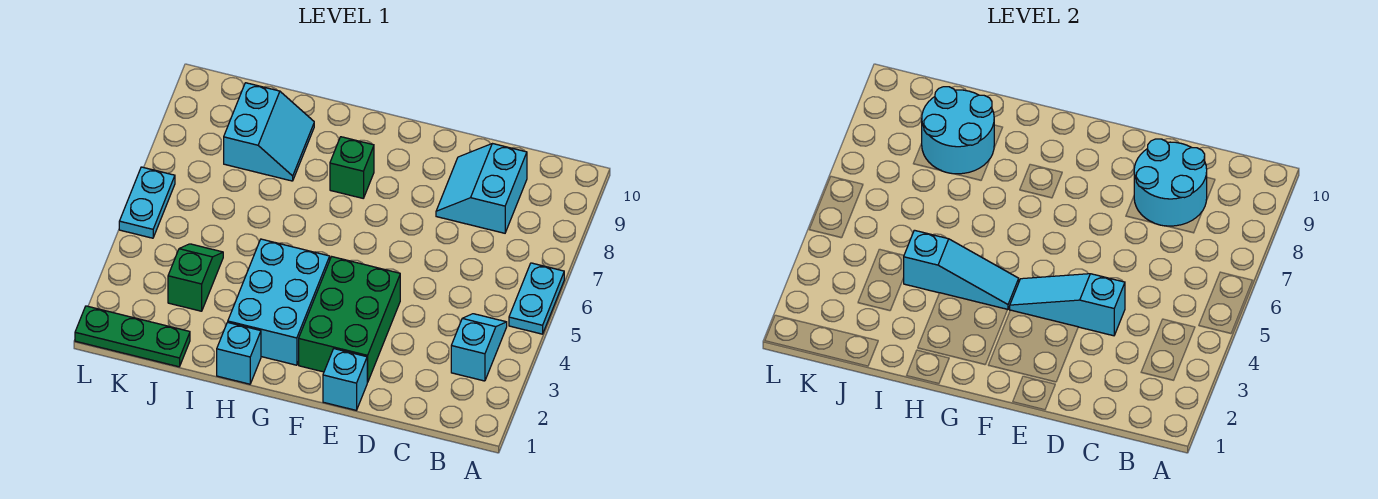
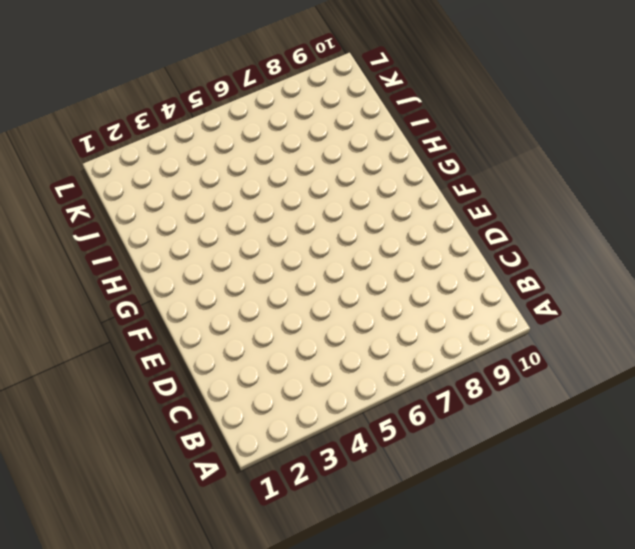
none -> cyan 1x2 plate [509,263,564,334]
none -> cyan 1x2 slope [451,314,507,381]
none -> cyan 2x2 slope [436,144,527,233]

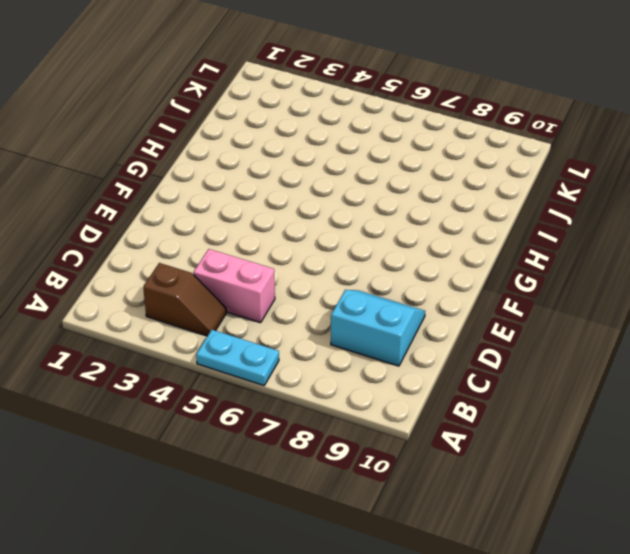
brown 1x2 slope [143,263,226,336] -> cyan 1x2 slope [451,314,507,381]
pink 1x2 brick [193,249,275,323] -> none
none -> cyan 1x1 brick [323,349,367,410]
none -> green 2x3 brick [299,257,400,382]
none -> cyan 2x3 brick [228,239,330,365]

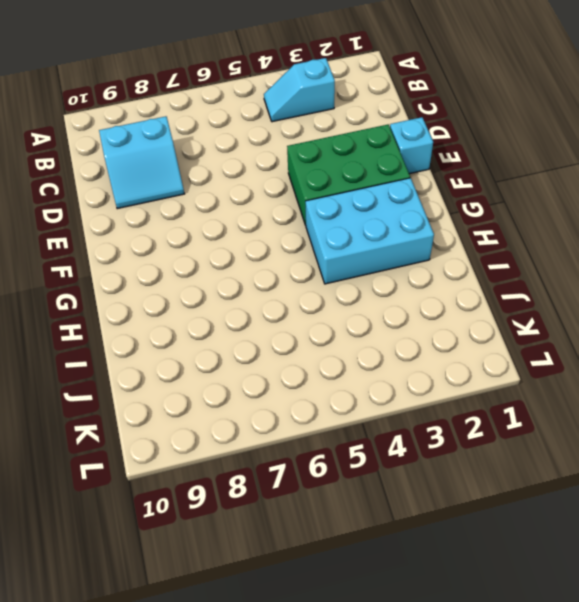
none -> cyan 1x2 plate [509,263,564,334]
none -> green 1x1 brick [330,137,374,198]
none -> cyan 1x1 brick [217,322,261,384]

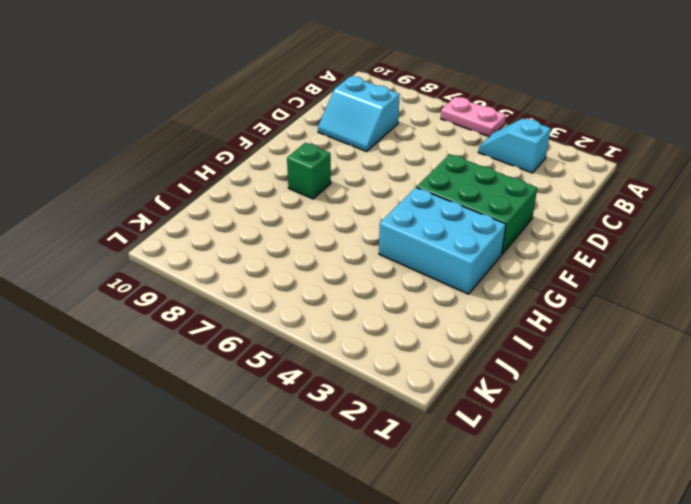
pink 1x2 plate [441,97,506,137] -> cyan 1x2 plate [509,263,564,334]
none -> cyan 1x1 brick [323,349,367,410]
none -> cyan 1x1 brick [217,322,261,384]
none -> cyan 2x2 slope [224,83,314,181]

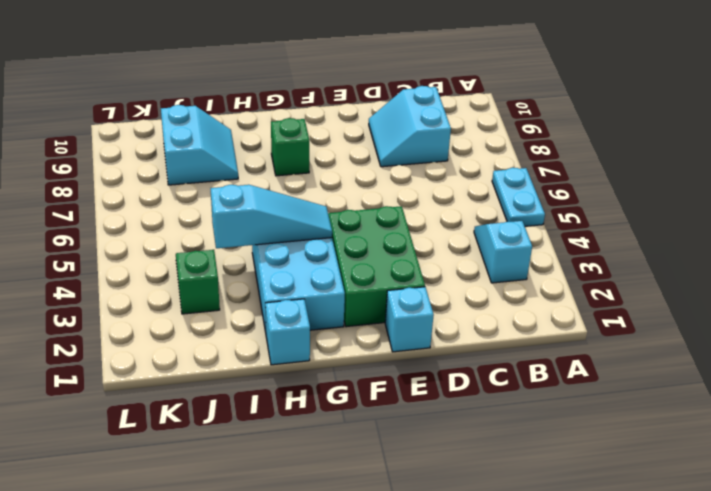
none -> green 1x3 plate [75,306,190,367]
none -> cyan 1x2 plate [119,167,175,238]
none -> cyan 2x2 round brick [1134,139,1207,226]

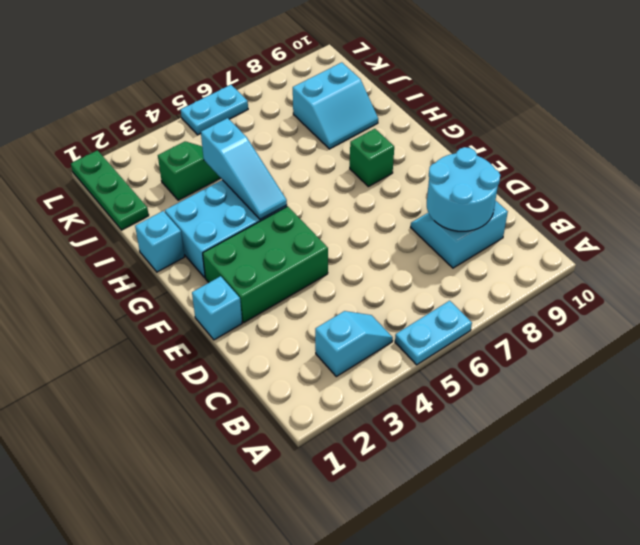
none -> cyan 1x3 slope [1010,274,1125,336]
none -> cyan 2x2 round brick [922,87,994,174]

